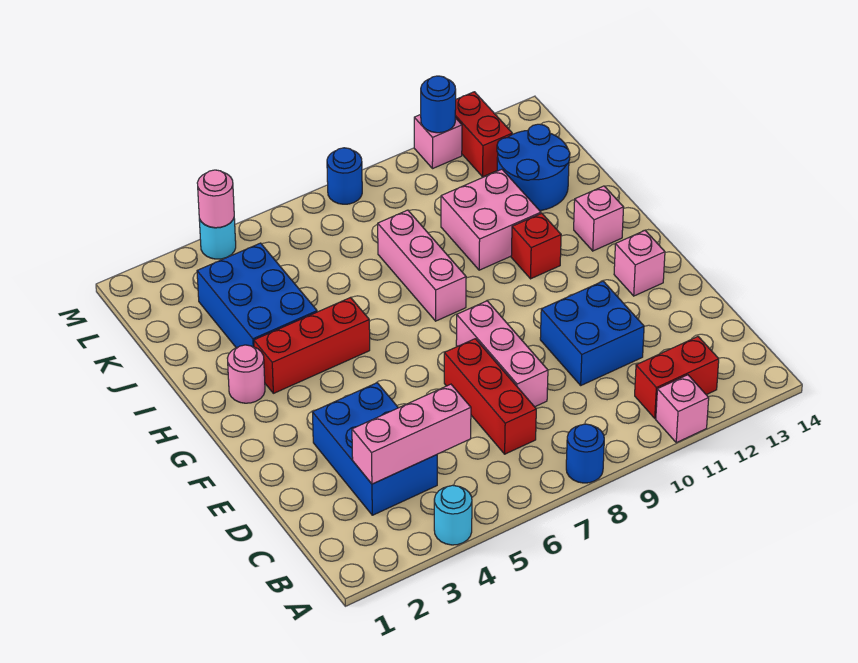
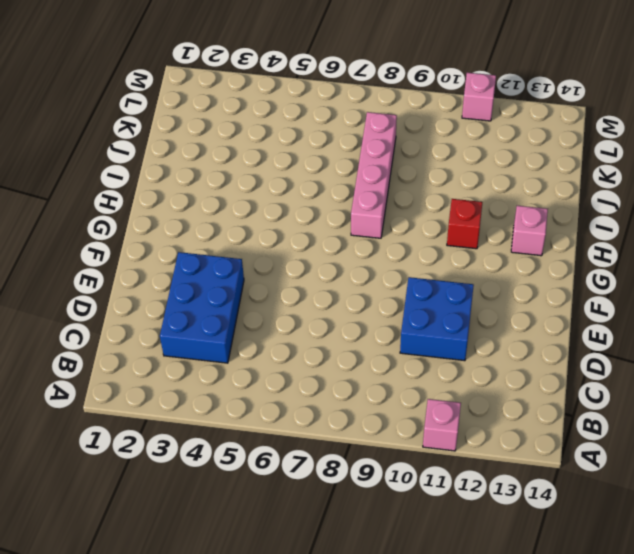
pink 1x4 brick [351,112,397,238] -> pink 1x3 brick [378,210,466,321]
none -> cyan 1x1 round brick [434,485,472,545]
none -> blue 1x1 round brick [566,424,604,483]
none -> red 1x2 brick [635,337,719,418]

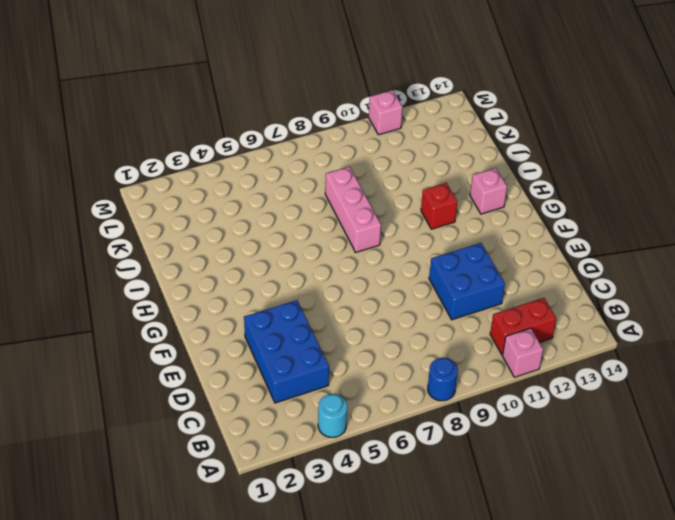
none -> red 1x3 brick [444,339,536,454]
none -> pink 1x3 brick [456,301,548,407]
none -> pink 1x1 brick [614,230,665,296]

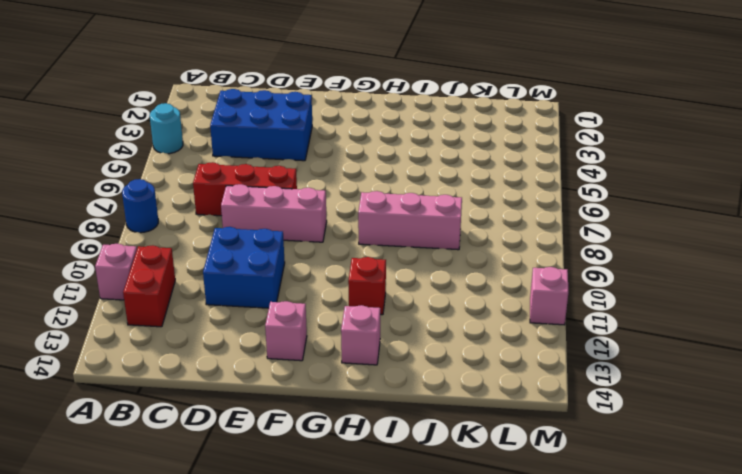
none -> pink 1x1 round brick [227,345,265,403]
none -> red 1x3 brick [254,298,370,393]
none -> blue 2x3 brick [197,243,317,348]

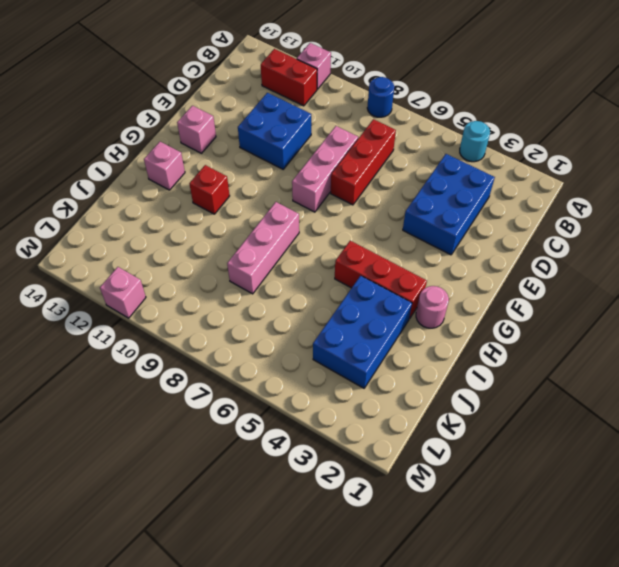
none -> pink 2x2 brick [441,169,541,270]
none -> blue 2x2 round brick [497,124,570,211]
none -> red 1x2 brick [455,92,512,177]

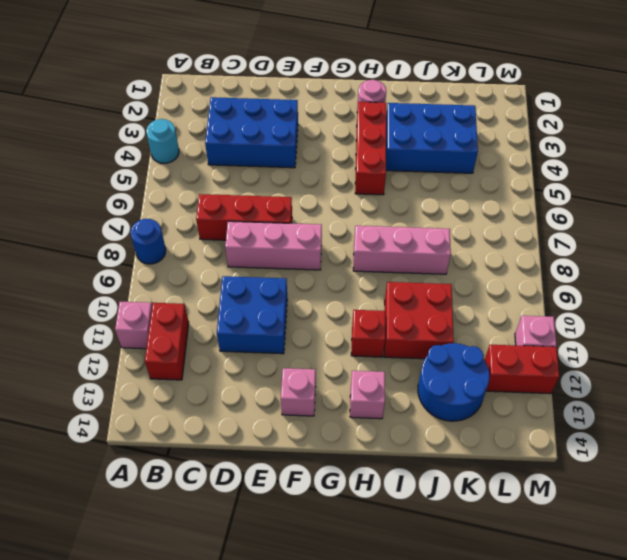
red 2x2 brick [384,282,454,359] -> pink 2x2 brick [441,169,541,270]
none -> cyan 1x1 round brick [199,218,236,259]
none -> blue 1x1 round brick [327,148,362,204]
none -> pink 1x3 brick [352,384,471,484]

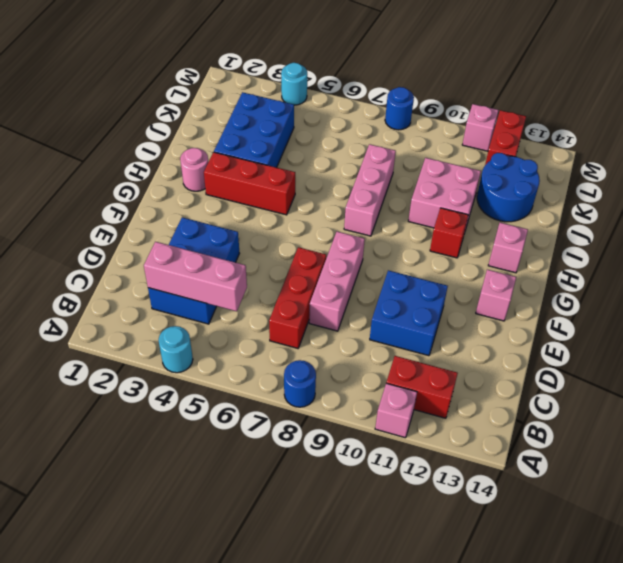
none -> pink 1x1 round brick [197,170,234,228]
none -> blue 1x1 round brick [421,76,456,133]

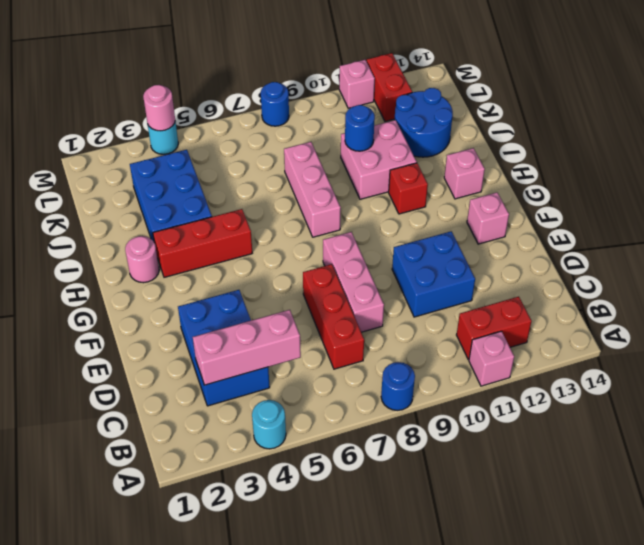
blue 1x1 round brick [345,105,375,151] -> blue 1x1 round brick moved to [421,76,456,133]

